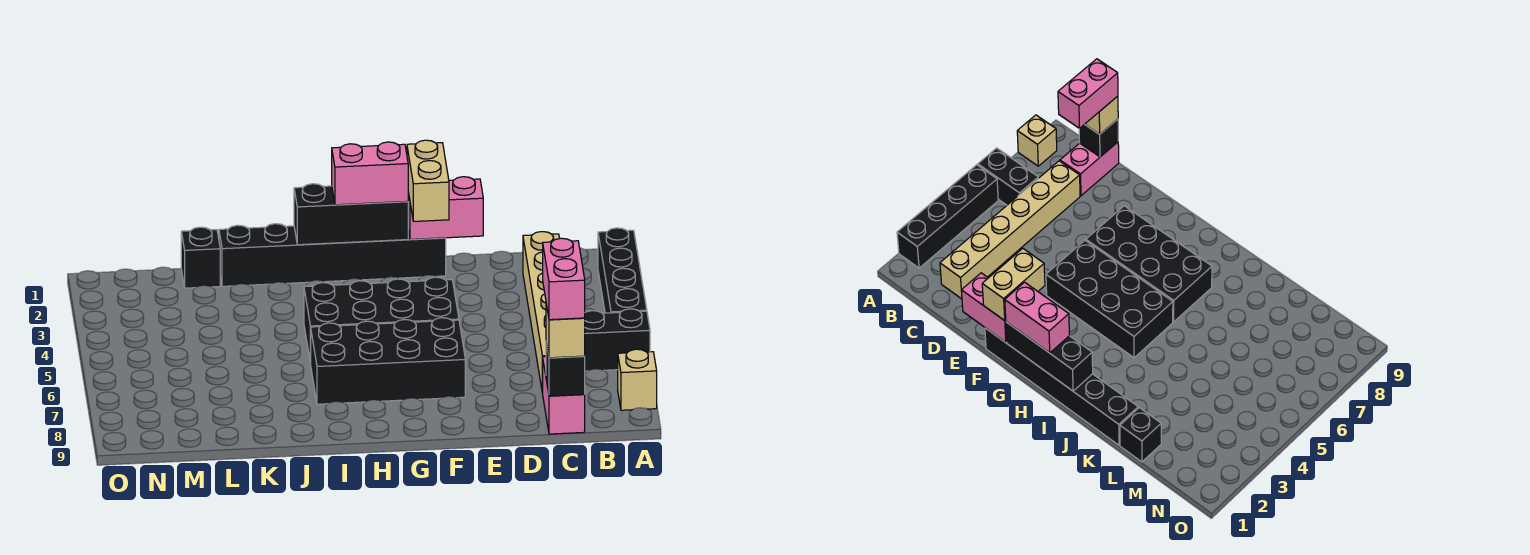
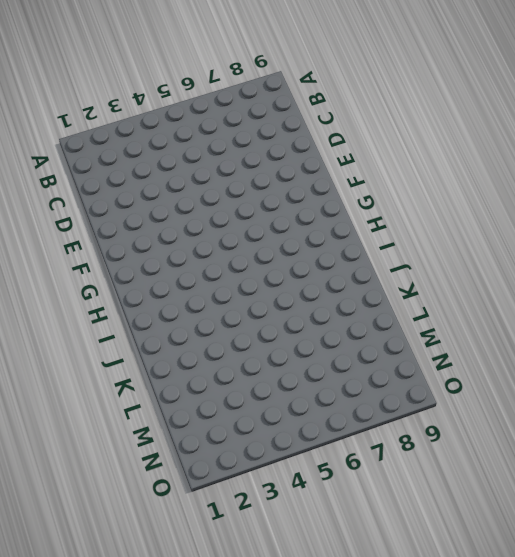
none -> black 1x4 brick [598,228,647,313]
none -> black 1x2 brick [585,309,650,371]
none -> tan 1x1 brick [618,349,657,410]

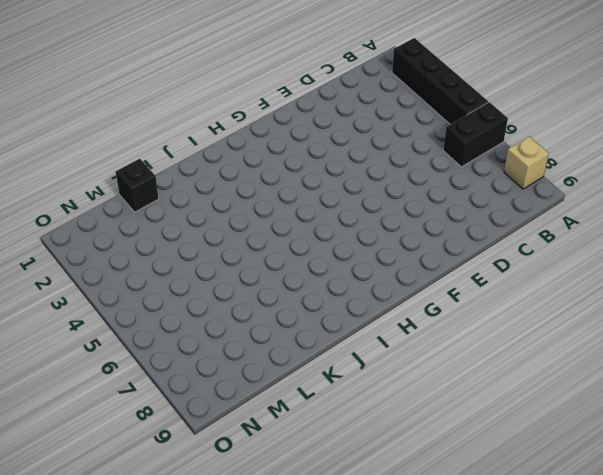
none -> tan 1x6 brick [523,232,559,393]
none -> pink 1x2 brick [543,357,585,434]
none -> black 1x6 brick [219,224,446,286]

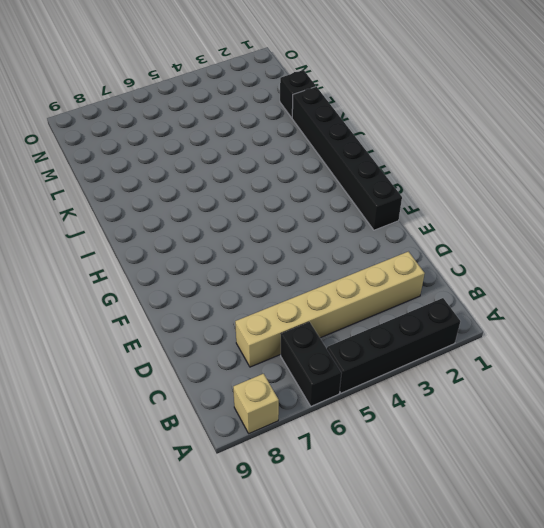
none -> pink 1x2 brick [543,357,585,434]
none -> black 2x4 brick [304,277,459,363]
none -> black 2x4 brick [311,318,465,404]

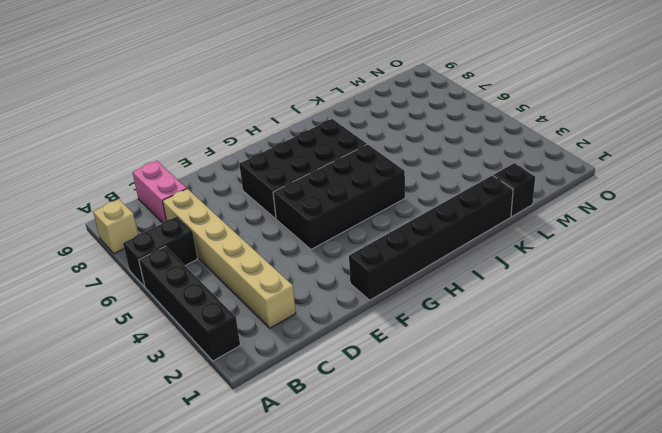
none -> black 1x1 brick [546,343,585,396]
none -> pink 1x2 brick [408,177,483,239]
none -> black 1x3 brick [294,184,408,245]

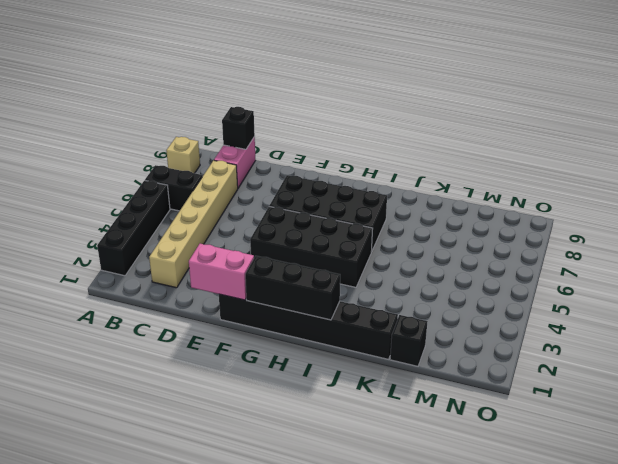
none -> tan 1x1 brick [546,304,585,358]
none -> tan 1x2 brick [407,140,449,221]
none -> pink 1x2 brick [332,142,408,205]

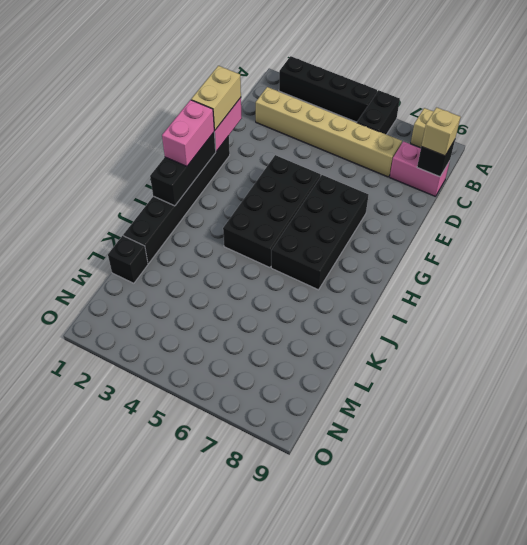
tan 1x2 brick [191,66,241,130] -> tan 1x2 brick turned to [407,140,449,221]
none -> pink 1x2 brick [543,238,585,320]

